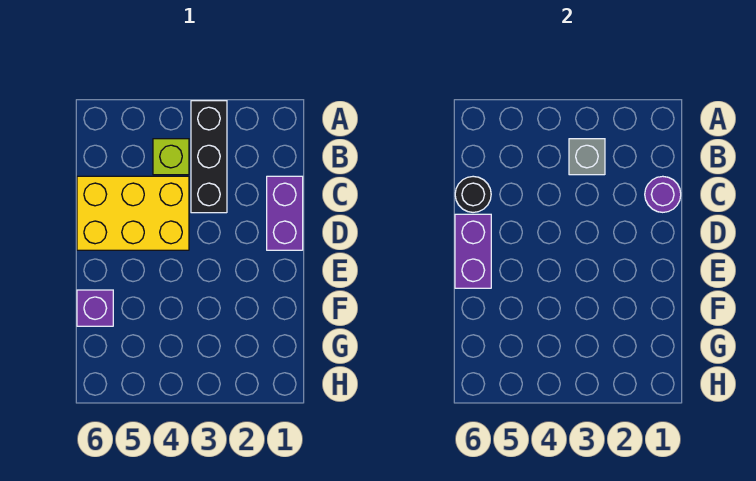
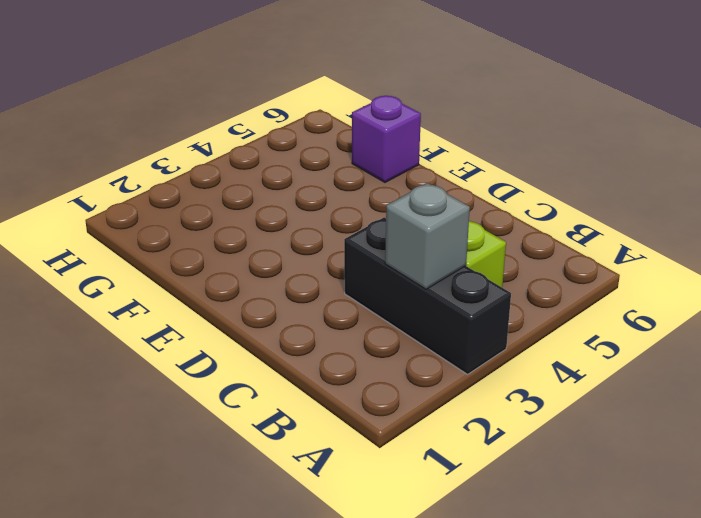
none -> purple 1x2 brick [267,176,303,250]
none -> yellow 2x3 brick [77,176,189,250]

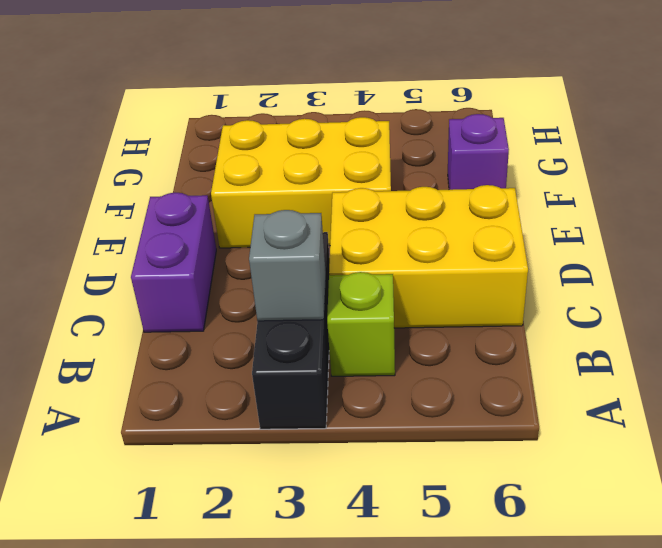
yellow 2x3 brick [211,117,391,248] -> none
none -> purple 1x1 round brick [645,176,681,212]
none -> black 1x1 round brick [455,176,491,212]

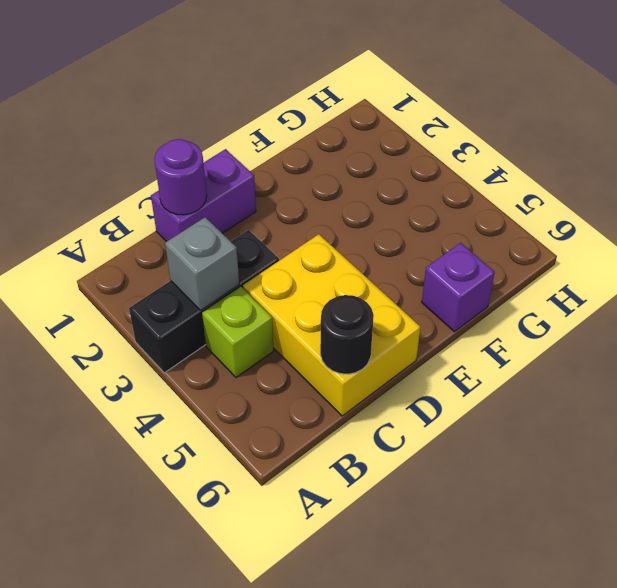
none -> purple 1x2 brick [455,214,491,288]

